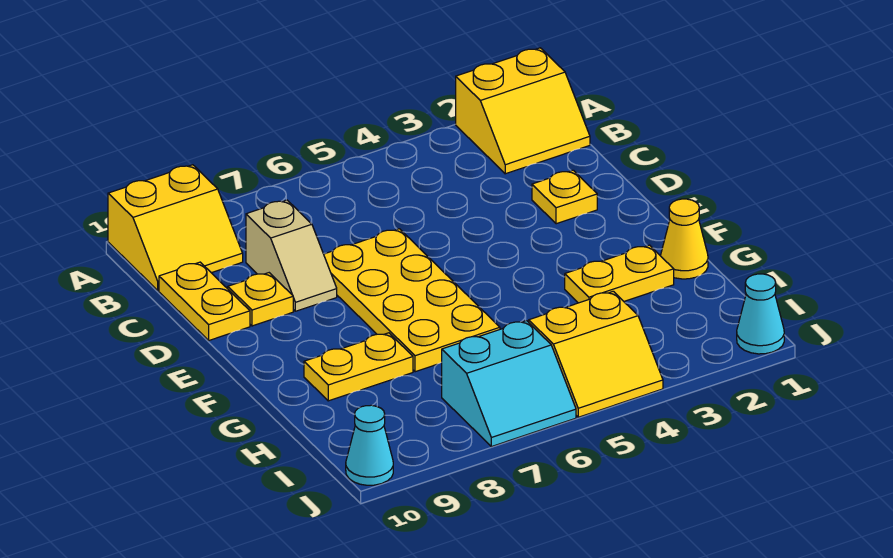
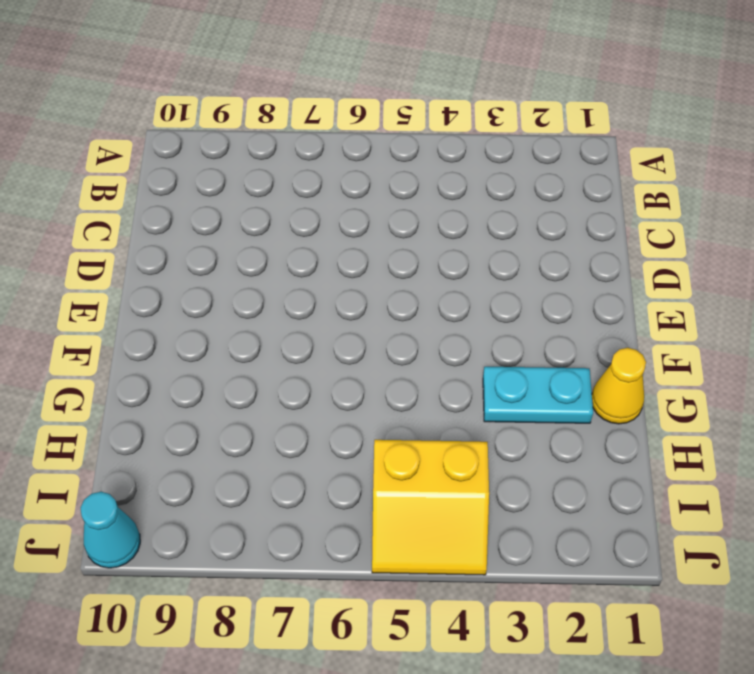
cyan 1x2 plate [483,367,593,423] -> yellow 1x2 plate [565,245,674,303]
none -> yellow 2x2 slope [456,48,590,174]
none -> yellow 2x2 slope [108,165,243,291]
none -> tan 1x2 slope [246,200,337,311]

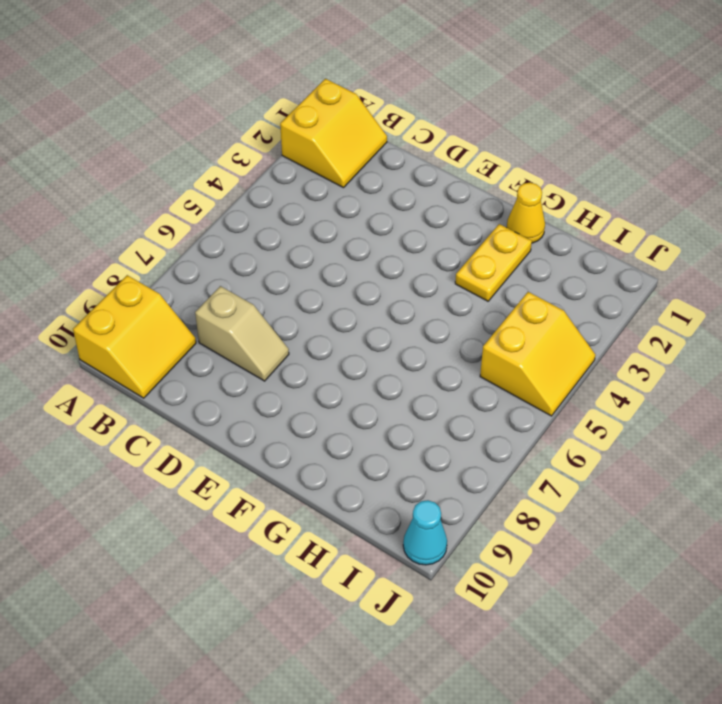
none -> yellow 1x2 plate [159,262,250,340]
none -> yellow 1x1 plate [532,170,597,224]
none -> yellow 2x4 plate [324,229,500,372]

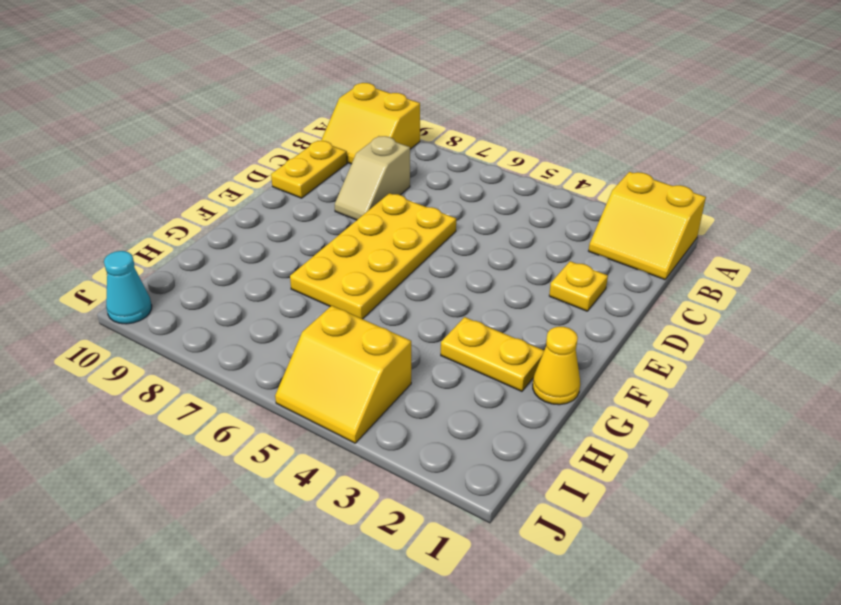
none -> yellow 1x1 plate [228,273,293,326]
none -> yellow 1x2 plate [304,333,413,401]
none -> cyan 2x2 slope [442,321,576,447]

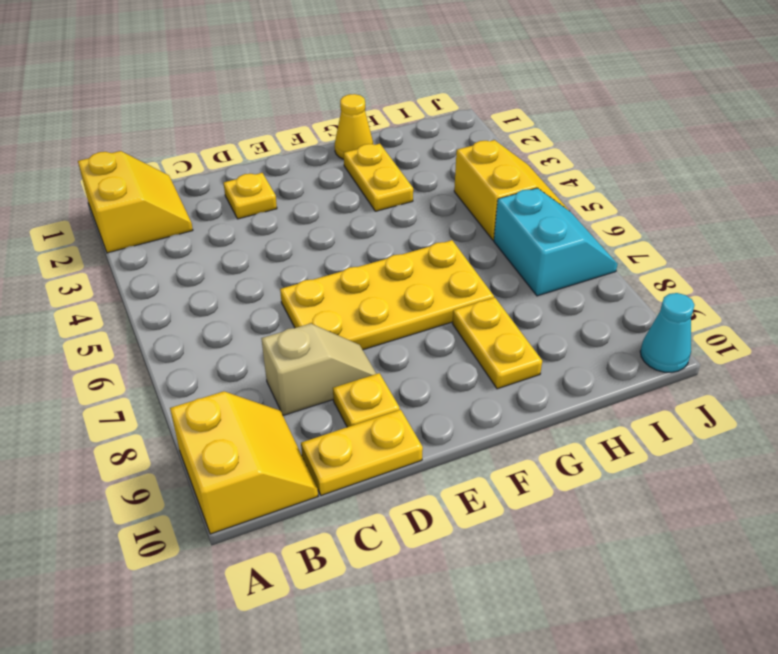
none -> cyan 1x1 cone [737,274,784,354]

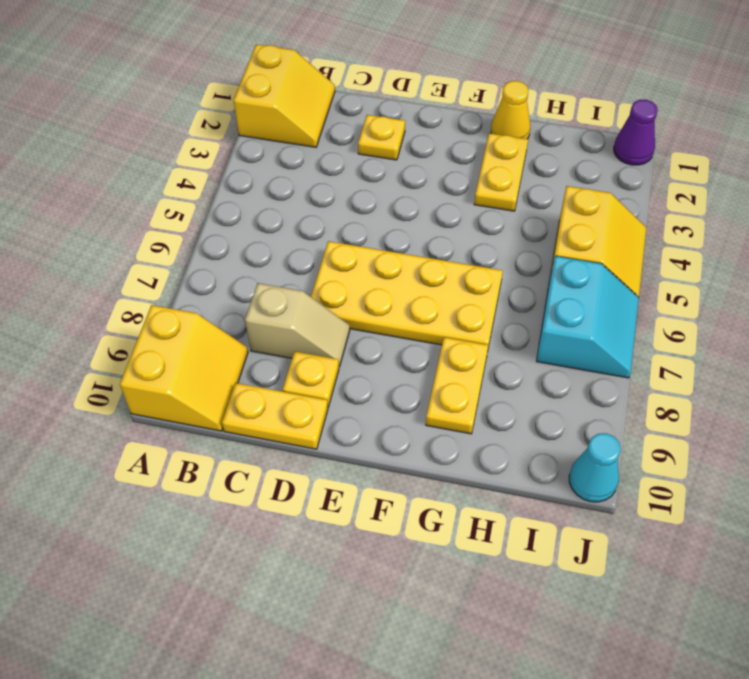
purple 1x1 cone [614,99,658,165] -> cyan 1x1 cone [737,274,784,354]

